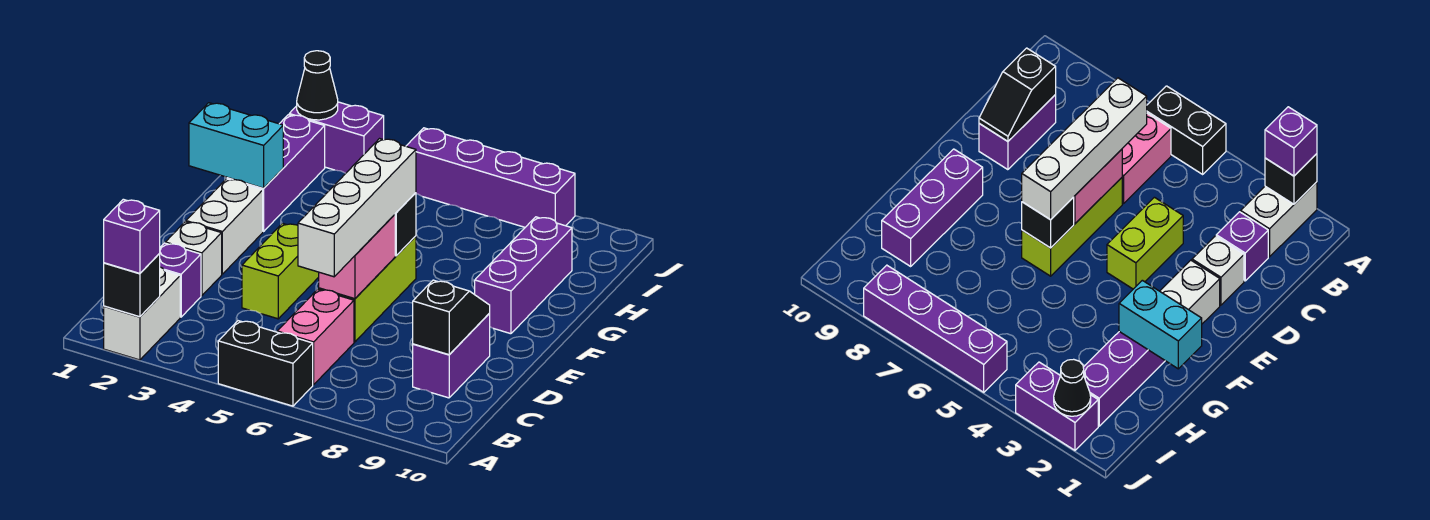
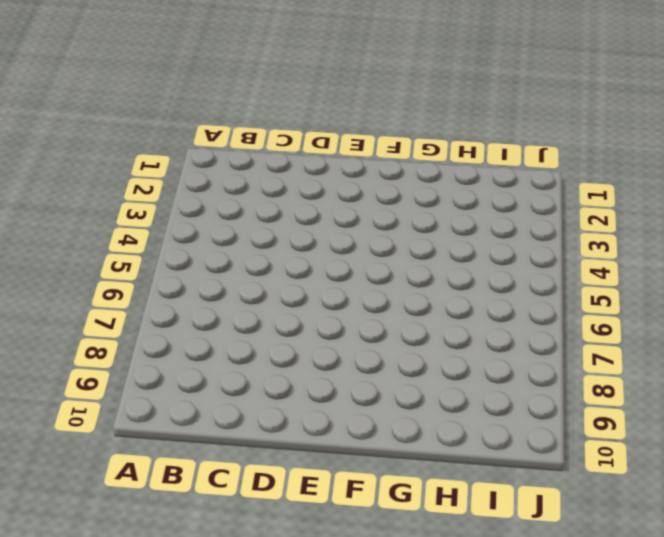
none -> white 1x2 brick [104,267,180,360]
none -> black 1x2 brick [218,321,313,406]
none -> pink 1x2 brick [277,289,354,385]

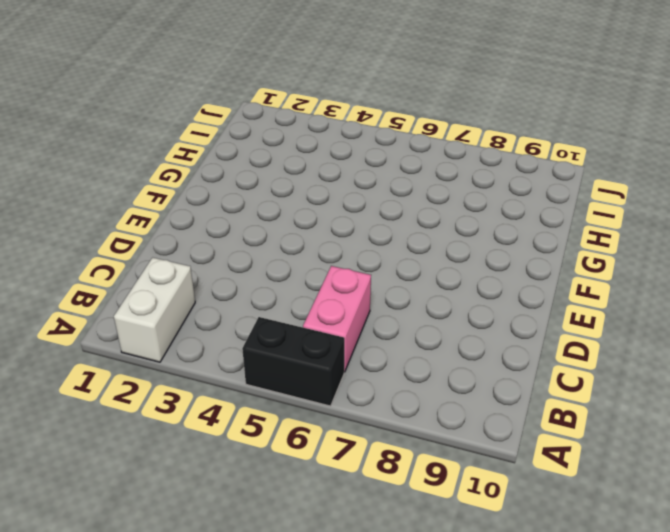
none -> purple 1x1 brick [159,243,201,317]
none -> purple 1x2 brick [413,314,490,398]
none -> white 1x1 brick [165,222,222,296]

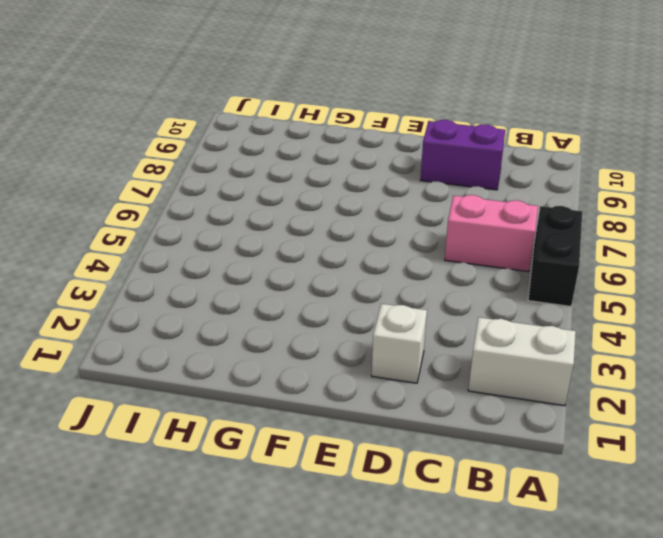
none -> purple 1x1 brick [159,243,201,317]
none -> lime 1x2 brick [242,223,319,319]
none -> lime 1x3 brick [319,236,416,342]

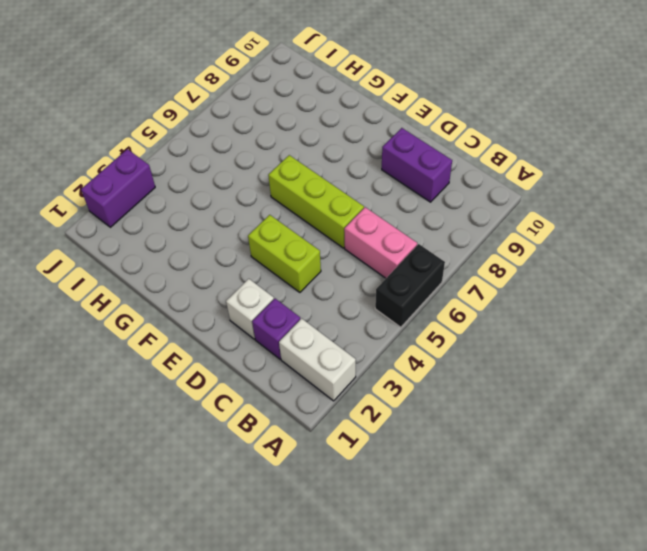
none -> white 1x2 brick [186,179,263,274]
none -> purple 1x3 brick [475,217,572,334]
none -> purple 1x3 brick [227,115,325,231]

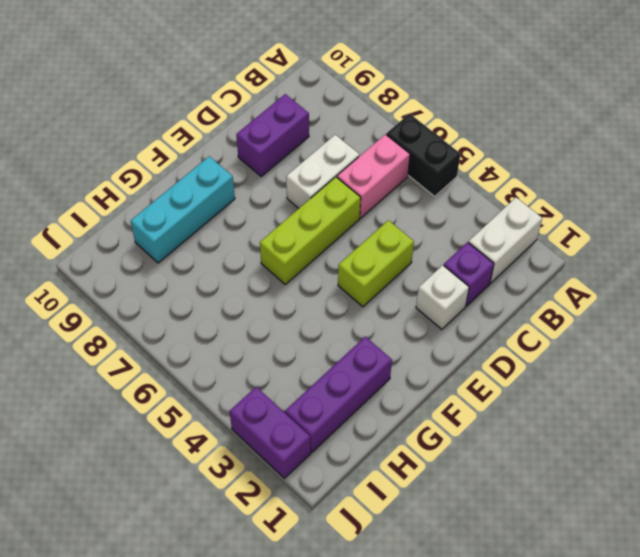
white 1x2 brick [286,135,360,208] -> white 1x2 brick moved to [186,179,263,274]
cyan 1x3 brick [131,156,235,263] -> purple 1x3 brick [475,217,572,334]
none -> purple 1x4 brick [406,128,575,227]
none -> black 1x1 brick [104,254,160,317]
none -> black 1x2 slope [413,280,490,355]

